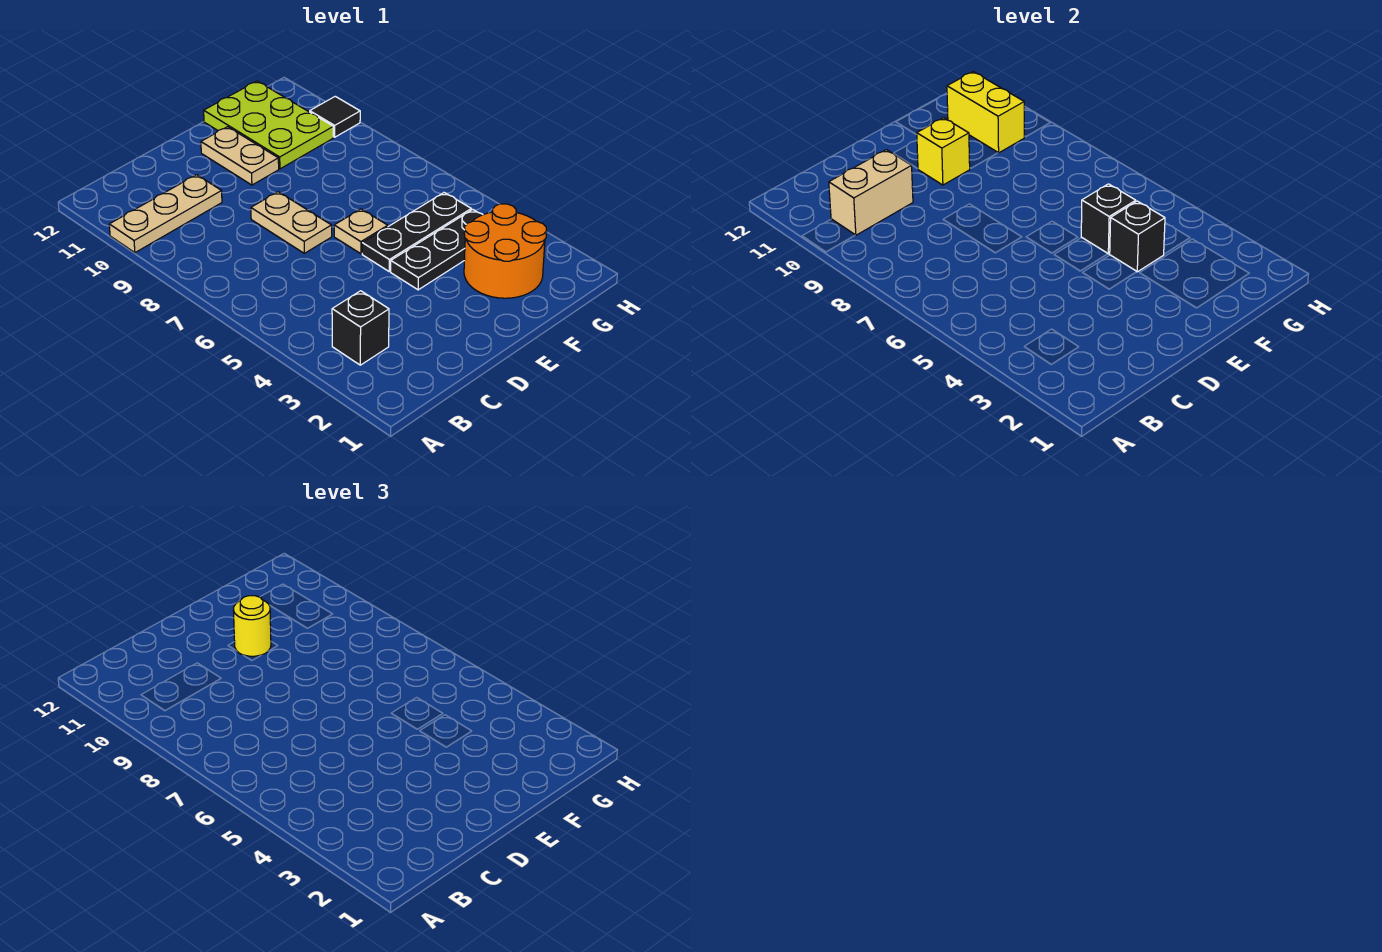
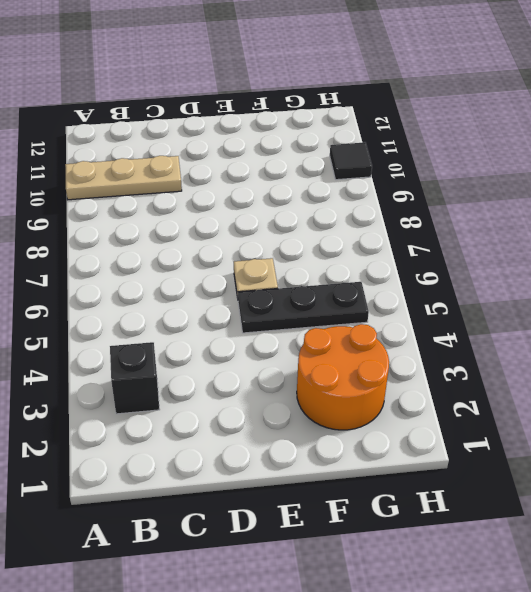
none -> tan 1x2 plate [251,192,332,253]
none -> black 1x3 plate [391,209,483,290]
none -> tan 1x2 plate [201,127,279,185]

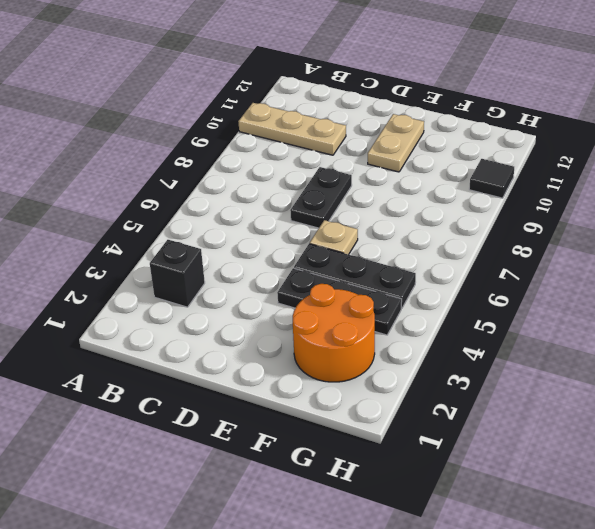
black 1x2 plate [290,167,352,228] -> tan 1x2 plate [251,192,332,253]
none -> lime 2x3 plate [204,81,333,169]
none -> tan 1x2 brick [829,150,913,235]
none -> yellow 1x1 brick [917,118,970,185]

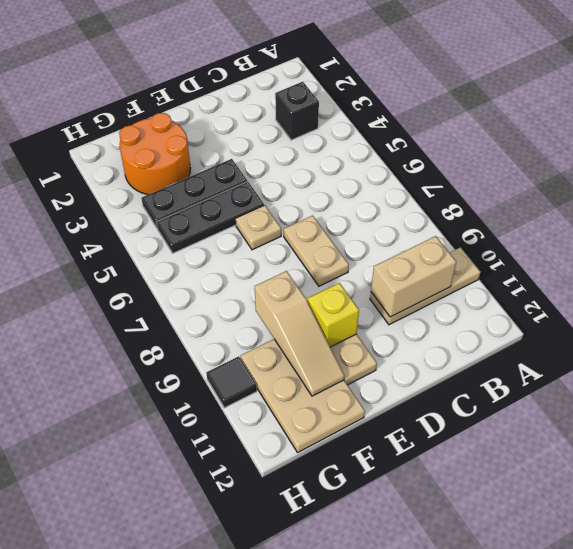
tan 1x3 slope [255,271,344,396] -> none
tan 2x3 plate [241,339,365,452] -> lime 2x3 plate [204,81,333,169]
none -> black 1x1 brick [1110,201,1165,272]
none -> black 1x1 brick [1081,184,1136,254]
none -> yellow 1x2 brick [947,72,1024,153]

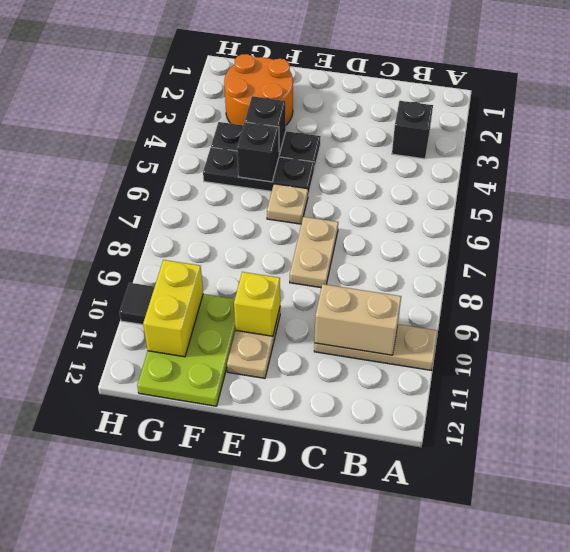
none -> yellow 1x1 round brick [233,596,271,656]

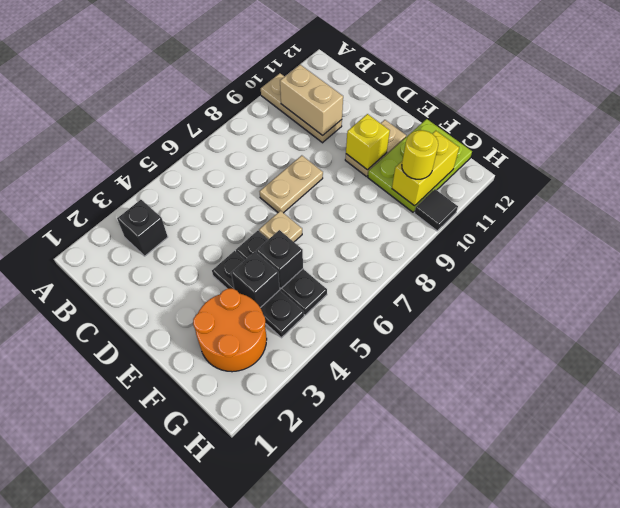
yellow 1x1 round brick [402,130,438,179] -> yellow 1x1 round brick moved to [233,596,271,656]

